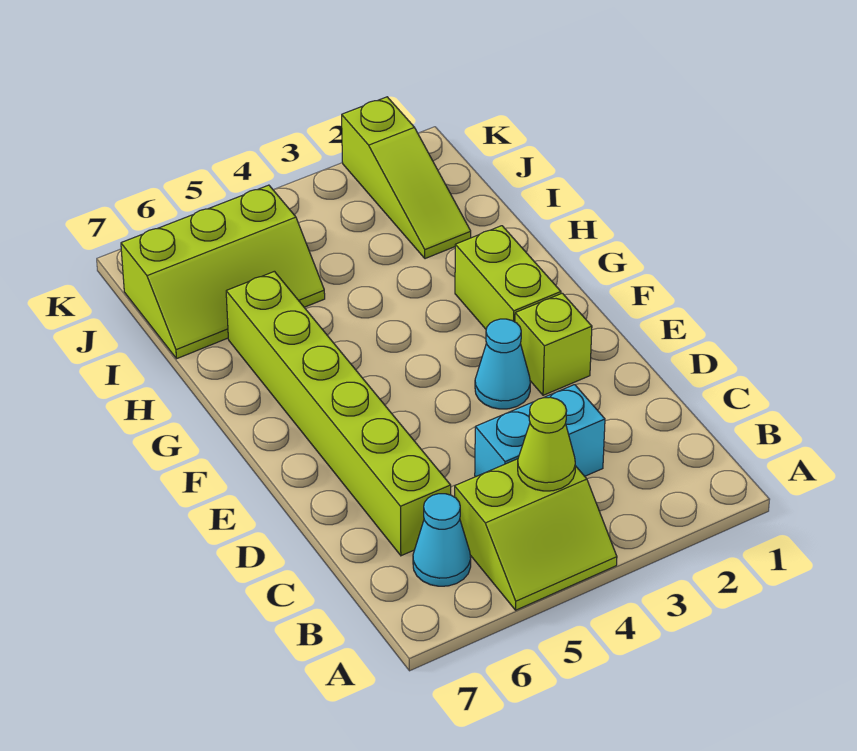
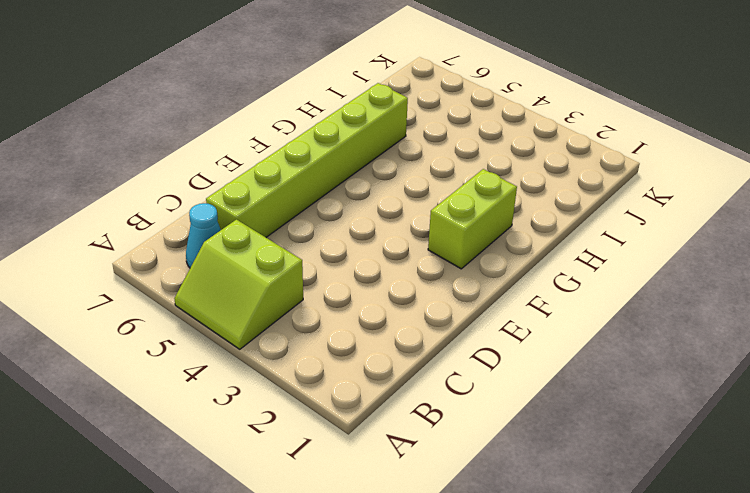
none -> cyan 1x2 brick [475,385,605,477]
none -> lime 1x1 brick [515,293,592,395]

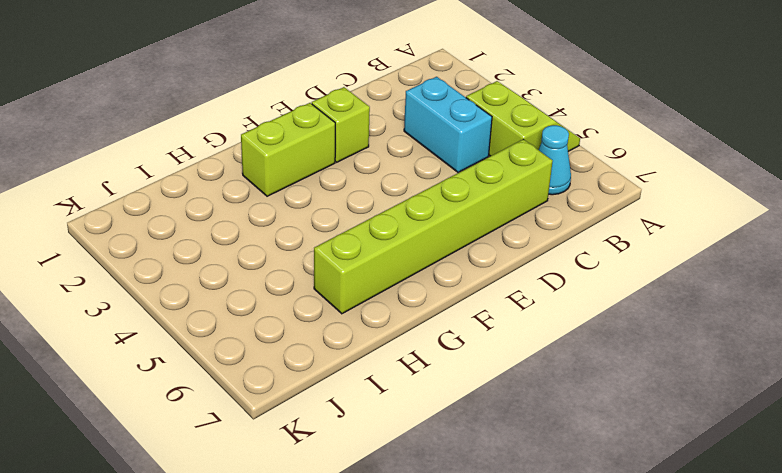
none -> cyan 1x1 cone [475,319,530,409]
none -> lime 1x3 slope [342,97,471,259]

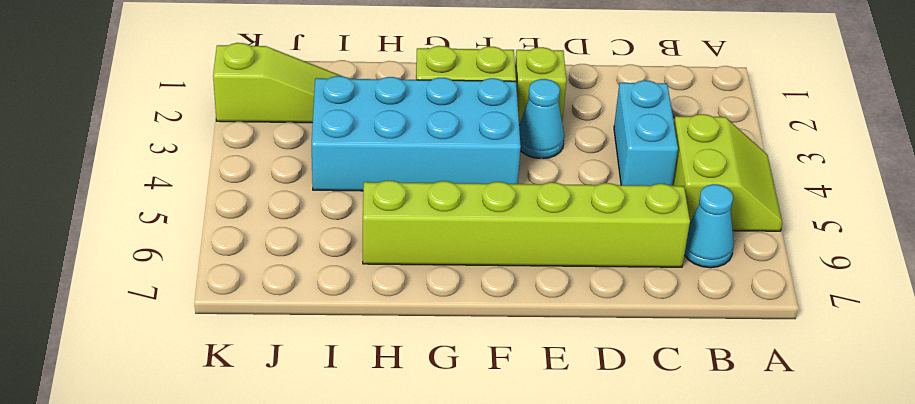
cyan 2x4 brick [312,76,521,191] -> none
none -> lime 2x3 slope [121,185,325,358]
none -> lime 1x1 cone [518,397,575,491]

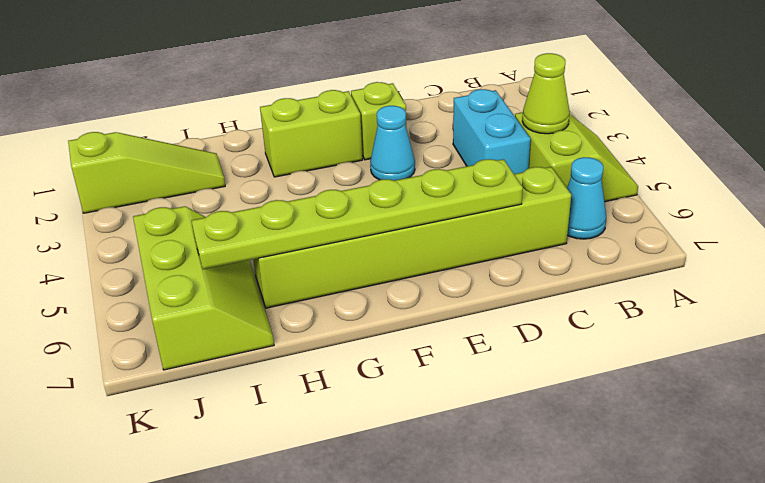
lime 1x6 plate [191,159,523,269] -> none

